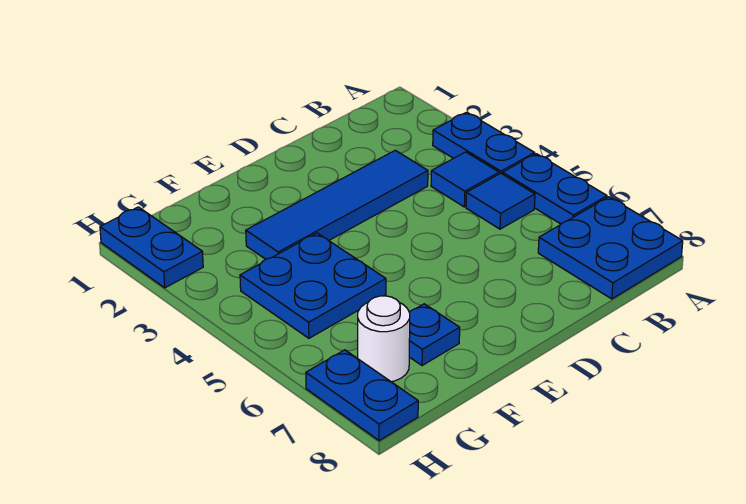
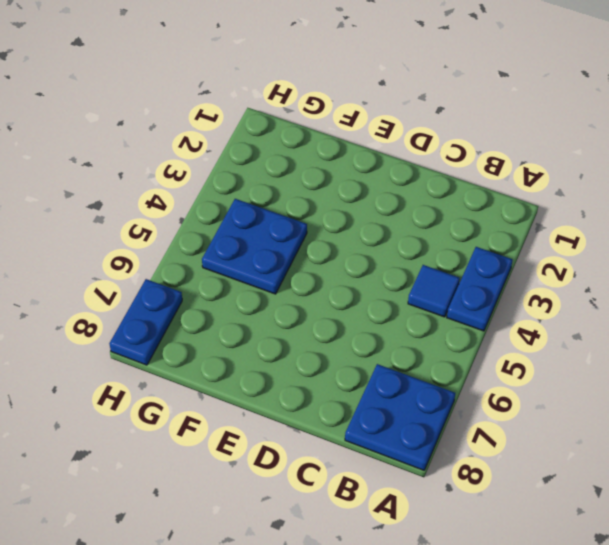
none -> blue 1x2 plate [503,154,607,224]
none -> blue 1x1 tile [466,173,535,229]

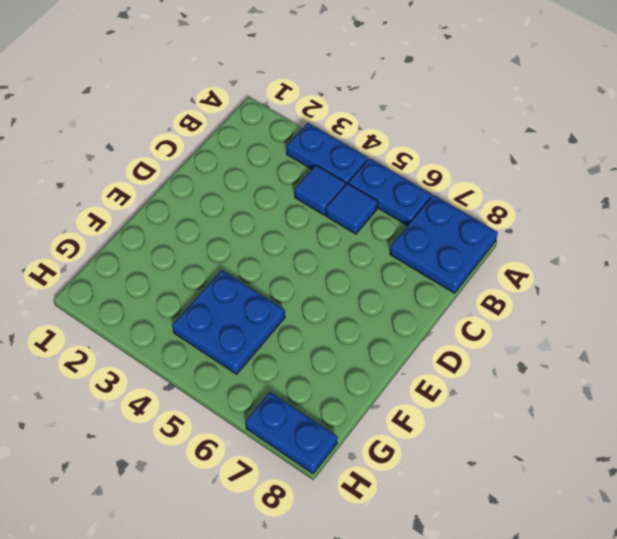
none -> blue 1x4 tile [246,150,428,259]
none -> blue 1x1 plate [409,304,460,366]

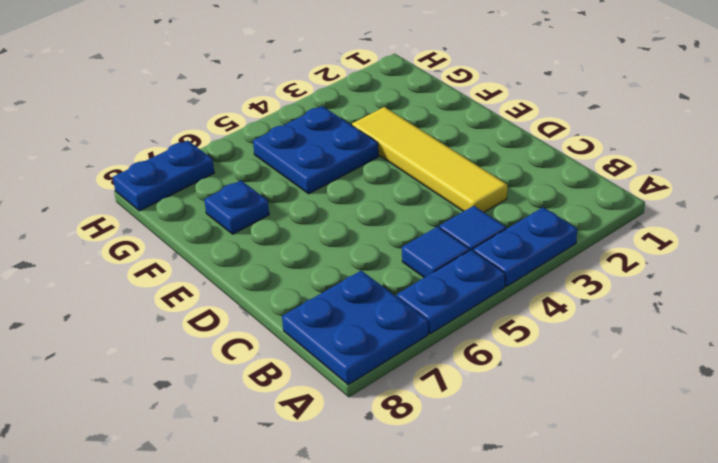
yellow 1x4 tile [352,107,507,212] -> blue 1x4 tile [246,150,428,259]
none -> white 1x1 round brick [358,296,410,382]
none -> blue 1x2 plate [100,207,203,288]

